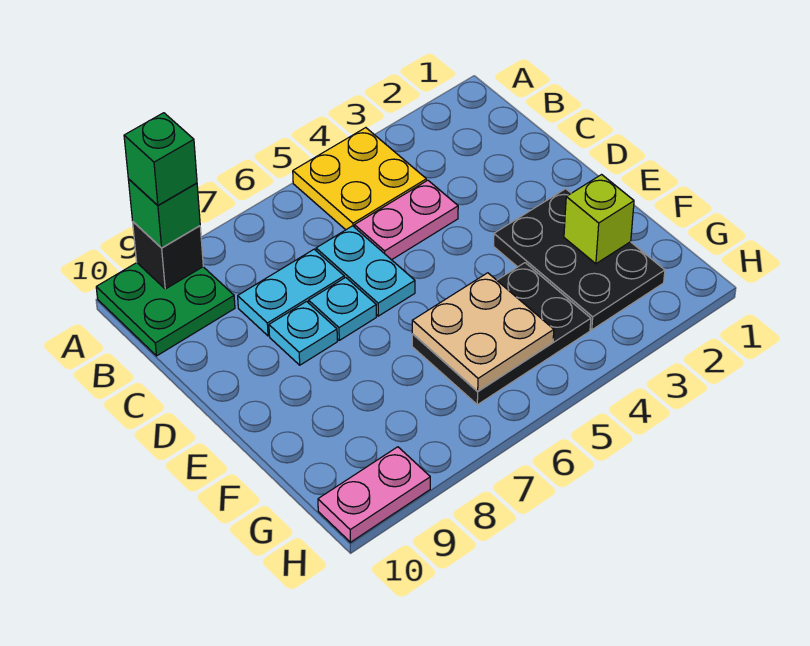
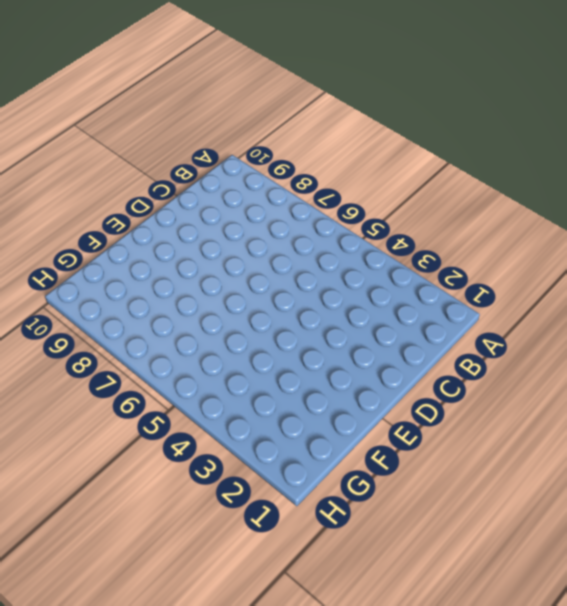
none -> yellow 2x2 plate [293,128,426,230]
none -> green 2x2 plate [96,263,235,356]
none -> pink 1x2 plate [354,180,458,260]

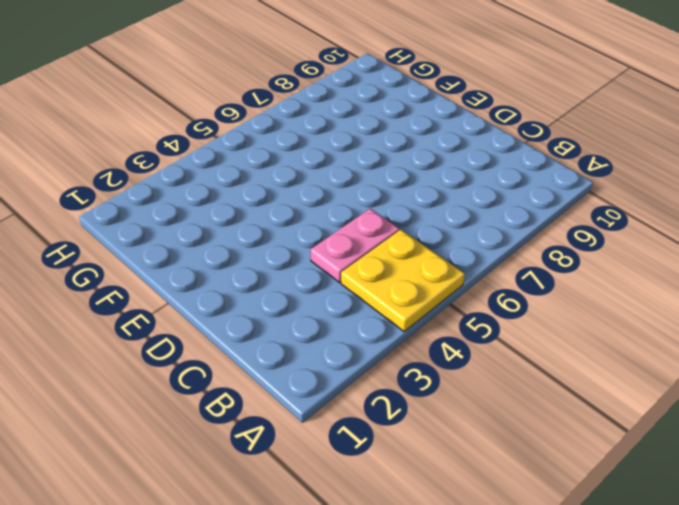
none -> green 2x2 plate [96,263,235,356]
none -> cyan 1x2 plate [316,226,415,316]
none -> cyan 1x2 plate [238,249,344,336]

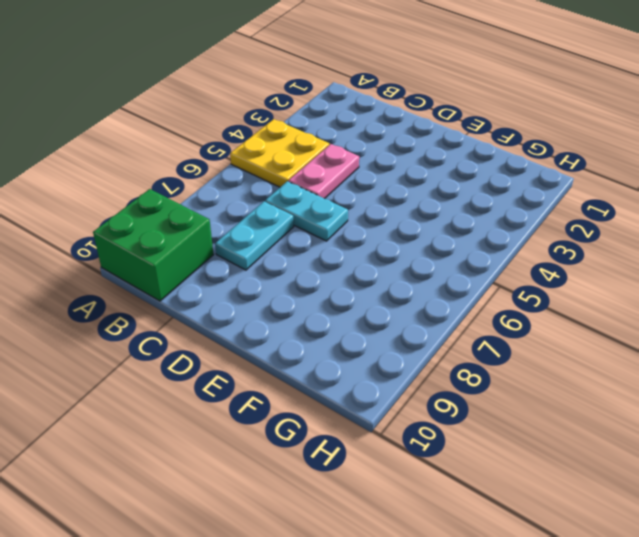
green 2x2 brick [93,189,214,301] -> green 2x2 plate [96,263,235,356]
none -> cyan 1x1 plate [309,277,376,340]
none -> cyan 1x1 plate [269,301,337,365]
none -> black 2x3 plate [494,189,665,330]

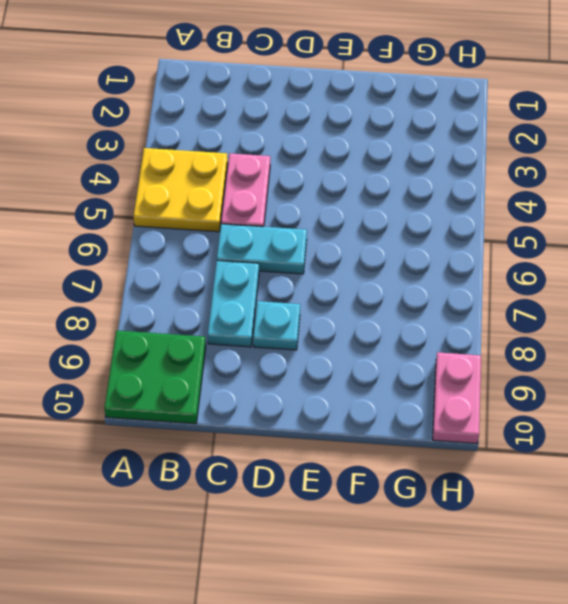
none -> cyan 1x1 plate [309,277,376,340]
none -> black 2x3 plate [494,189,665,330]
none -> black 2x3 plate [412,263,591,405]

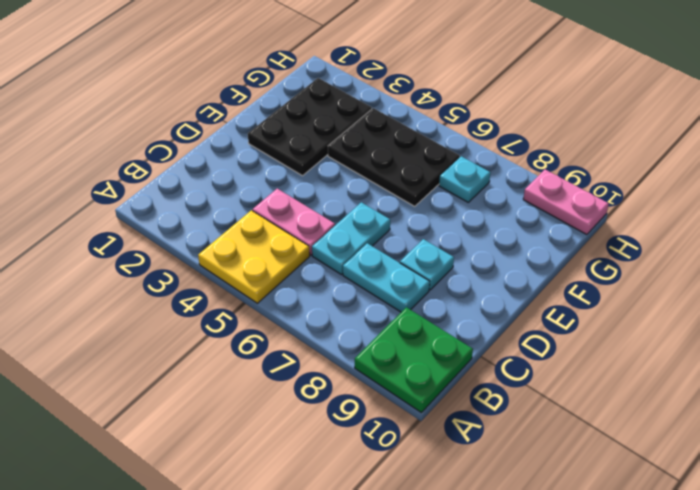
cyan 1x1 plate [439,156,490,202] -> cyan 1x1 plate moved to [309,277,376,340]
none -> black 1x1 brick [133,222,203,289]
none -> lime 1x1 brick [564,175,634,264]
none -> tan 2x2 plate [412,273,554,391]

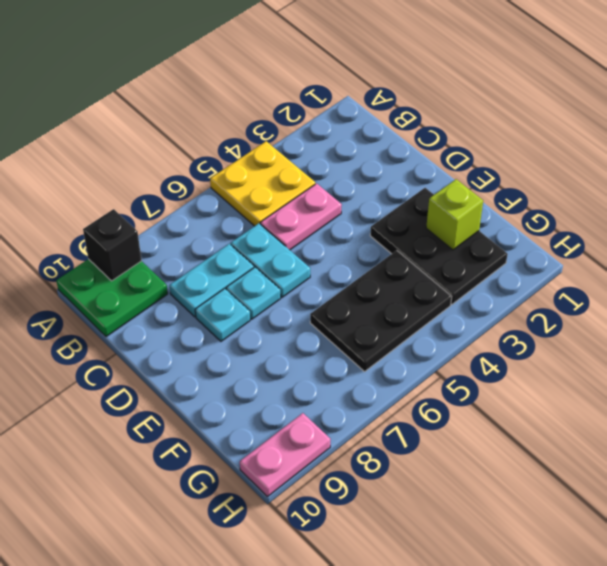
none -> tan 2x2 plate [412,273,554,391]
none -> green 1x1 brick [128,179,200,248]
none -> green 1x1 brick [124,113,197,205]

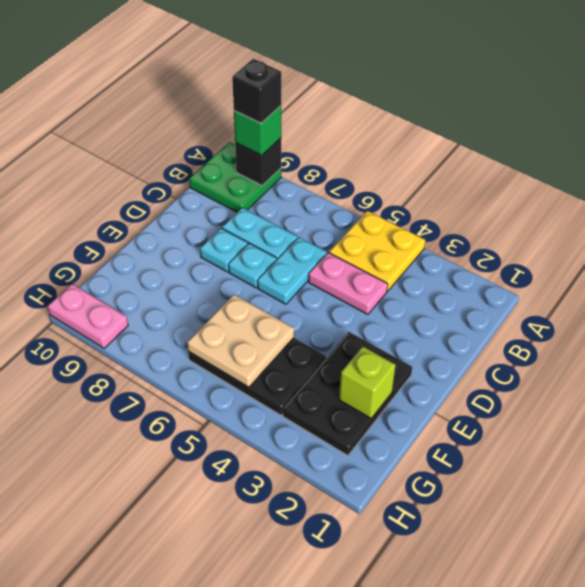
black 1x1 brick [232,59,281,123] -> green 1x1 brick [124,113,197,205]

